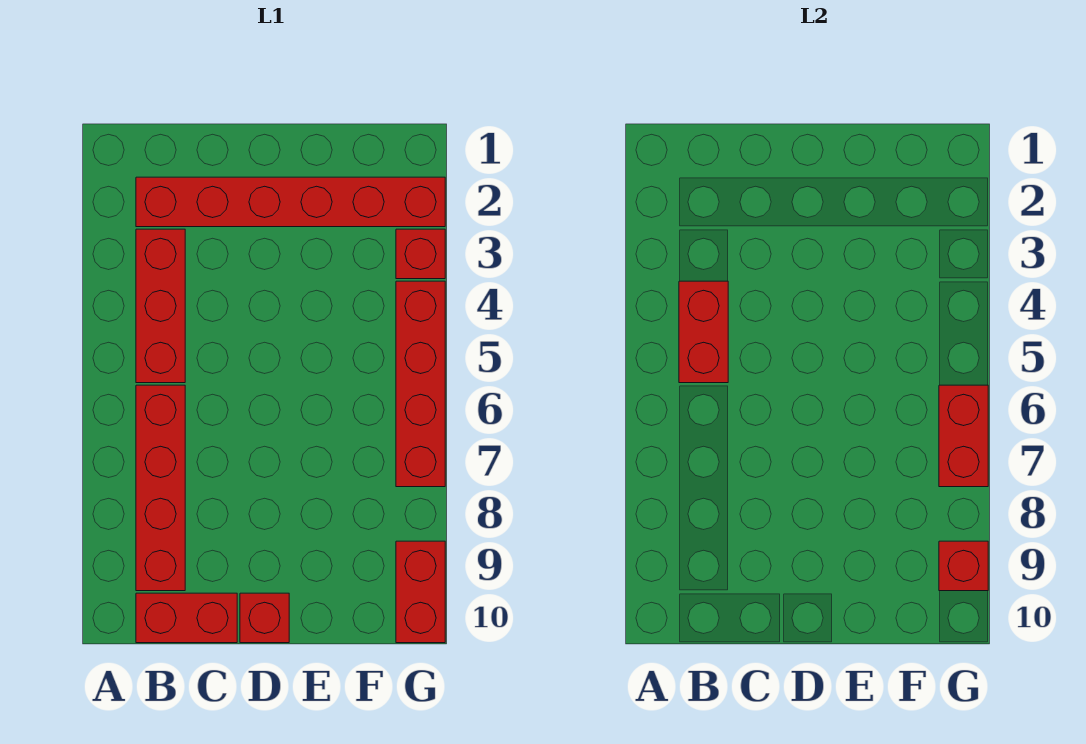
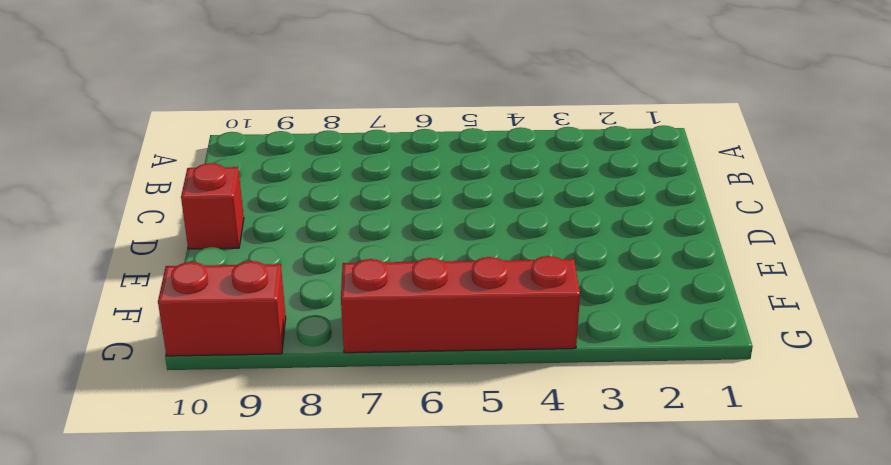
none -> red 1x6 brick [136,177,445,227]
none -> red 1x3 brick [136,229,185,383]

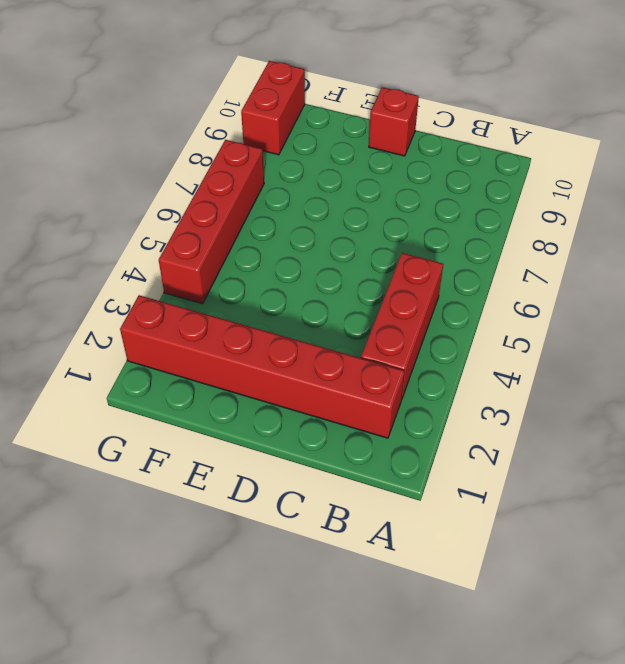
none -> red 1x4 brick [136,385,185,591]
none -> red 1x2 brick [136,593,237,643]

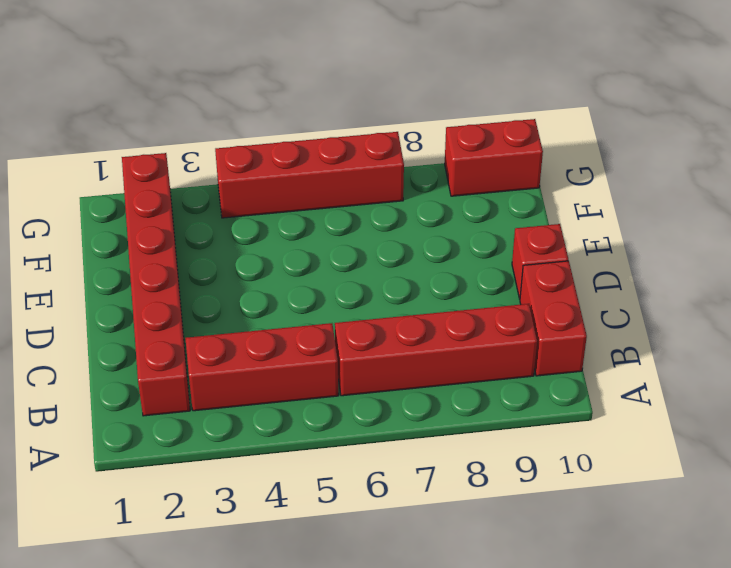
none -> red 1x1 brick [396,229,445,279]
none -> red 1x2 brick [679,281,728,383]

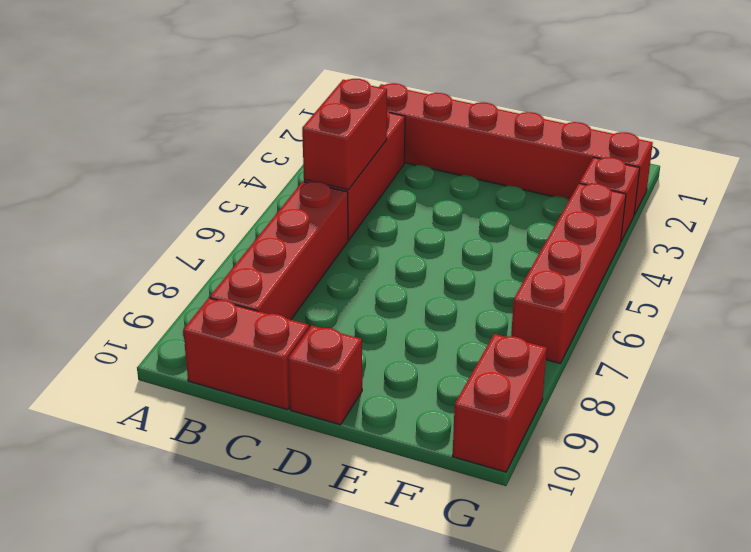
none -> red 1x2 brick [939,385,988,487]
none -> red 1x1 brick [939,541,988,591]

